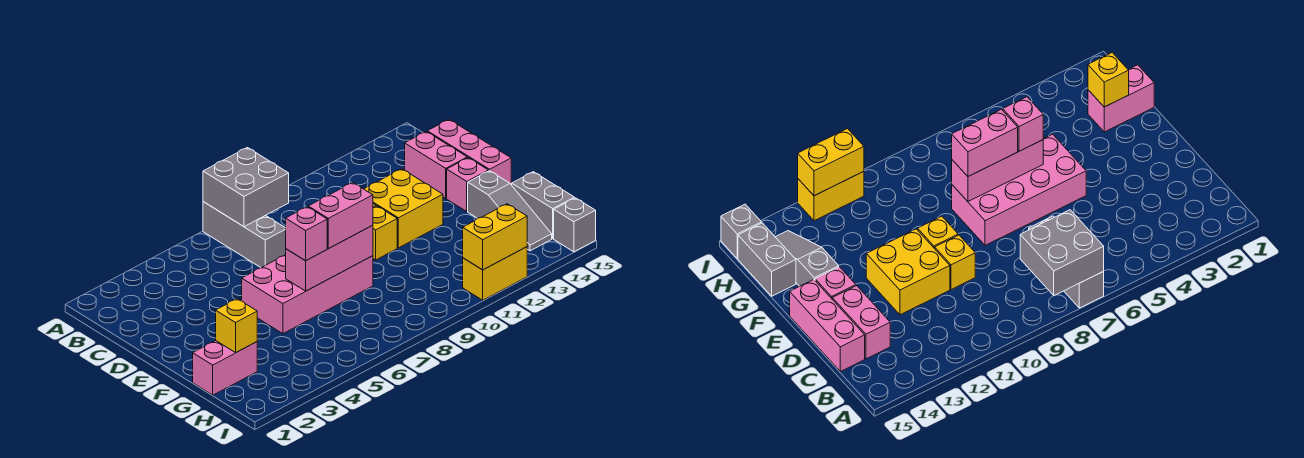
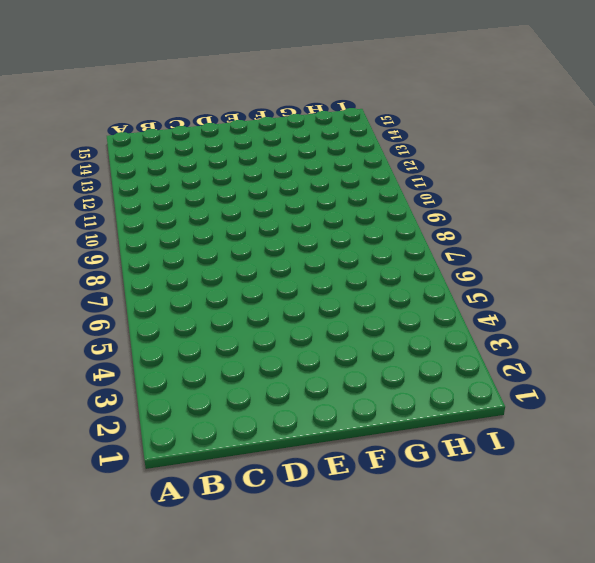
none -> grey 1x3 brick [203,202,286,268]
none -> pink 1x2 brick [405,132,467,198]
none -> pink 1x3 brick [427,120,511,184]

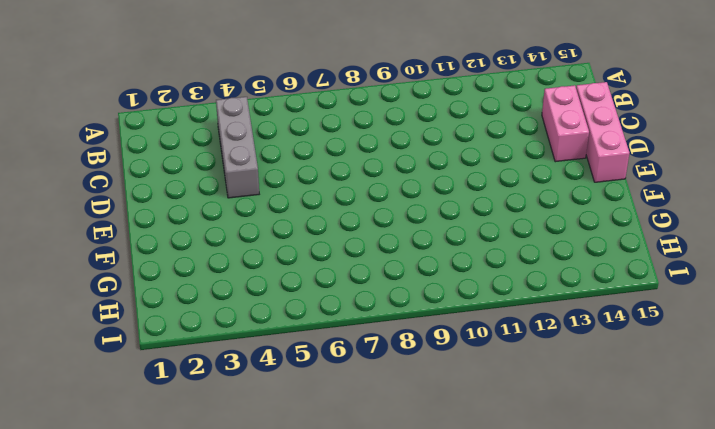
grey 1x3 brick [216,97,259,198] -> grey 1x3 brick moved to [203,202,286,268]
none -> yellow 1x1 brick [935,235,975,290]
none -> yellow 2x2 brick [364,169,443,248]
none -> pink 2x4 brick [242,255,373,334]

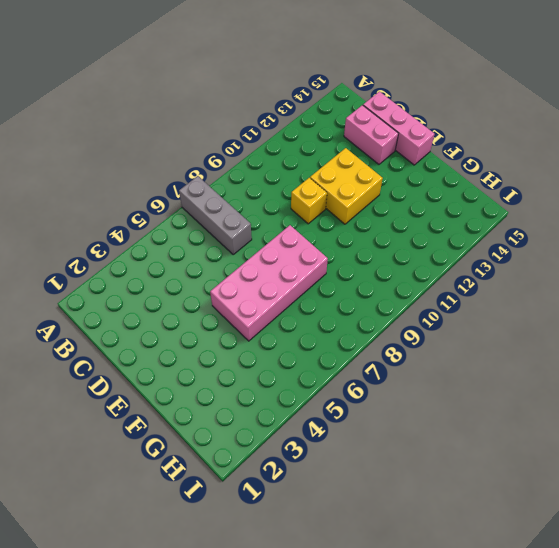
none -> yellow 1x1 brick [373,206,397,260]
none -> pink 1x1 brick [447,158,488,211]
none -> grey 1x3 slope [468,171,552,251]

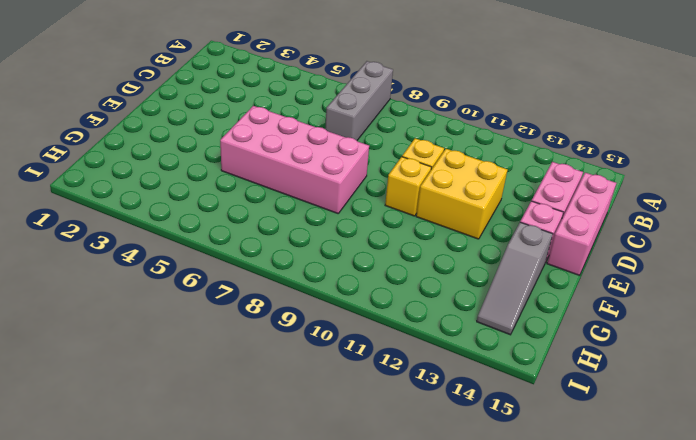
none -> pink 1x2 brick [193,341,257,395]
none -> grey 1x2 brick [512,172,574,239]
none -> yellow 1x2 brick [463,247,527,300]

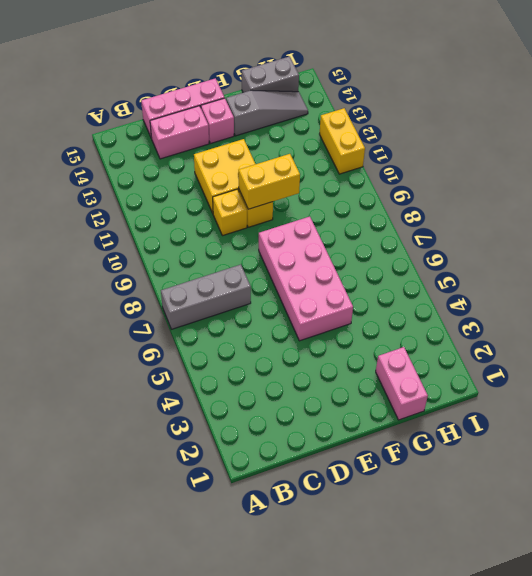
yellow 1x2 brick [239,154,300,209] -> yellow 1x2 brick turned to [463,204,527,270]
none -> grey 1x1 brick [554,198,596,252]
none -> grey 2x2 brick [203,148,289,227]
none -> pink 1x3 brick [286,225,373,291]

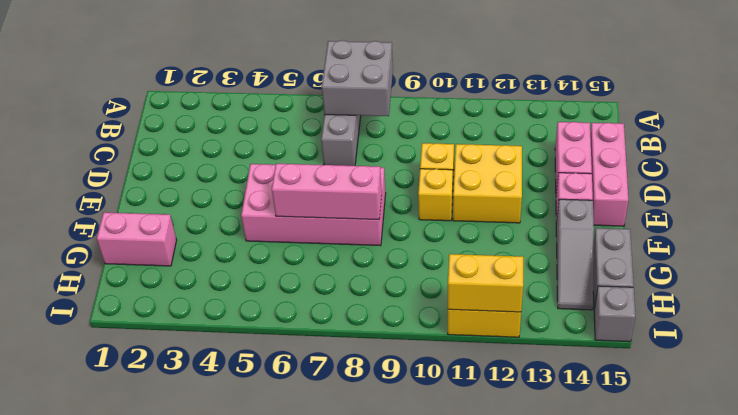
none -> yellow 1x1 brick [216,299,257,353]
none -> pink 1x1 brick [286,207,327,261]
none -> pink 1x2 brick [308,183,373,249]

